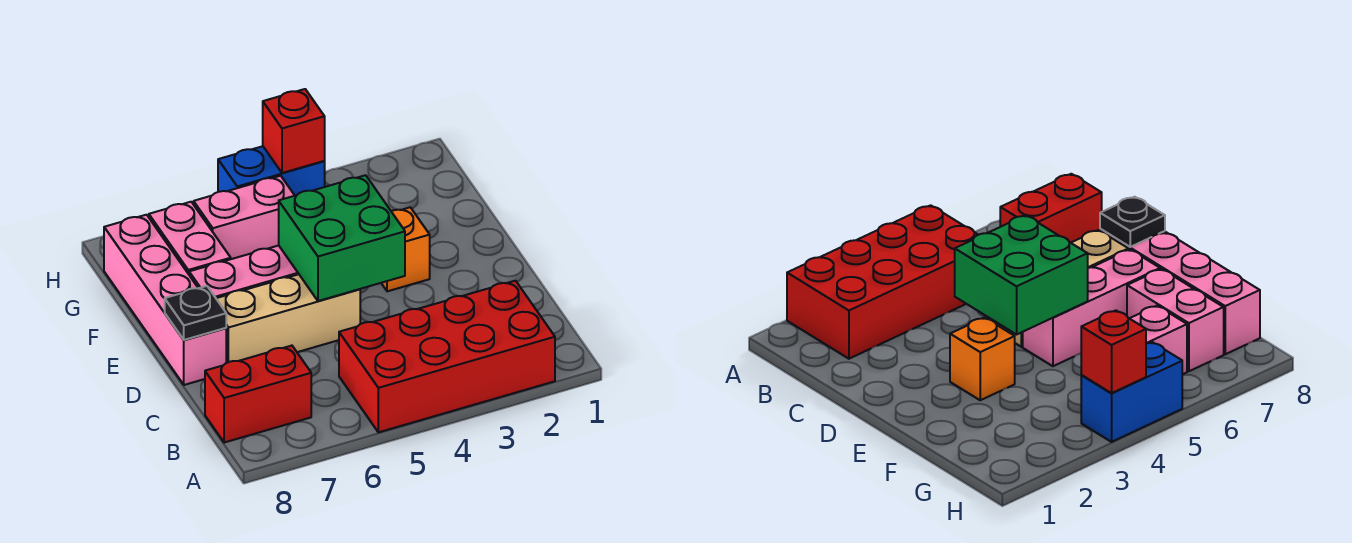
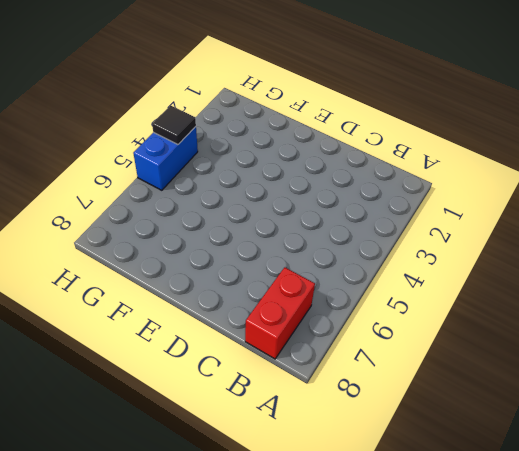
black 1x1 tile [152,105,196,144] -> red 1x1 brick [263,89,325,173]
none -> red 2x4 brick [339,281,555,432]
none -> tan 1x3 brick [216,274,360,363]
none -> pink 1x4 brick [104,215,226,385]

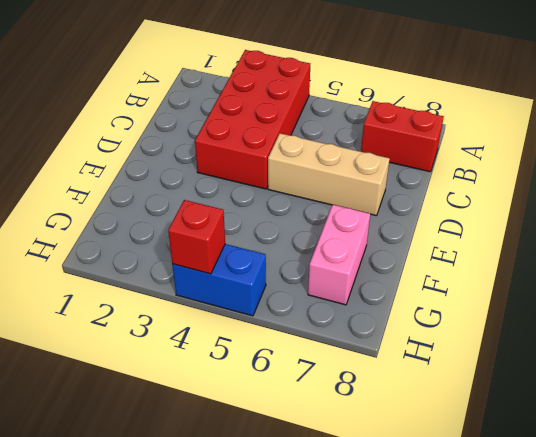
red 2x4 brick [195,50,310,189] -> red 2x4 brick turned to [339,281,555,432]
none -> pink 1x4 brick [104,215,226,385]
none -> orange 1x1 brick [381,207,430,291]
none -> pink 1x3 brick [189,246,298,298]

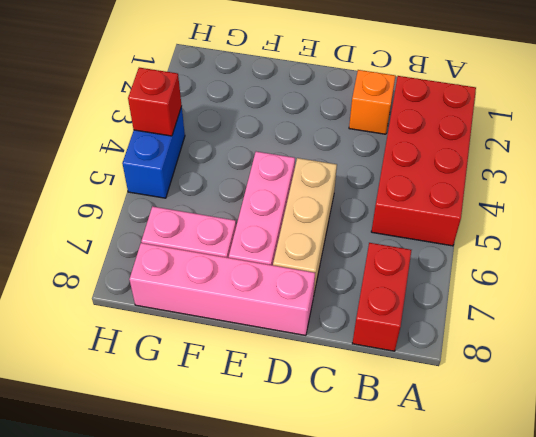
orange 1x1 brick [349,70,396,134] -> orange 1x1 brick moved to [381,207,430,291]
none -> pink 1x2 brick [194,176,295,259]
none -> green 2x2 brick [279,175,405,301]
none -> black 1x1 plate [165,286,226,340]

